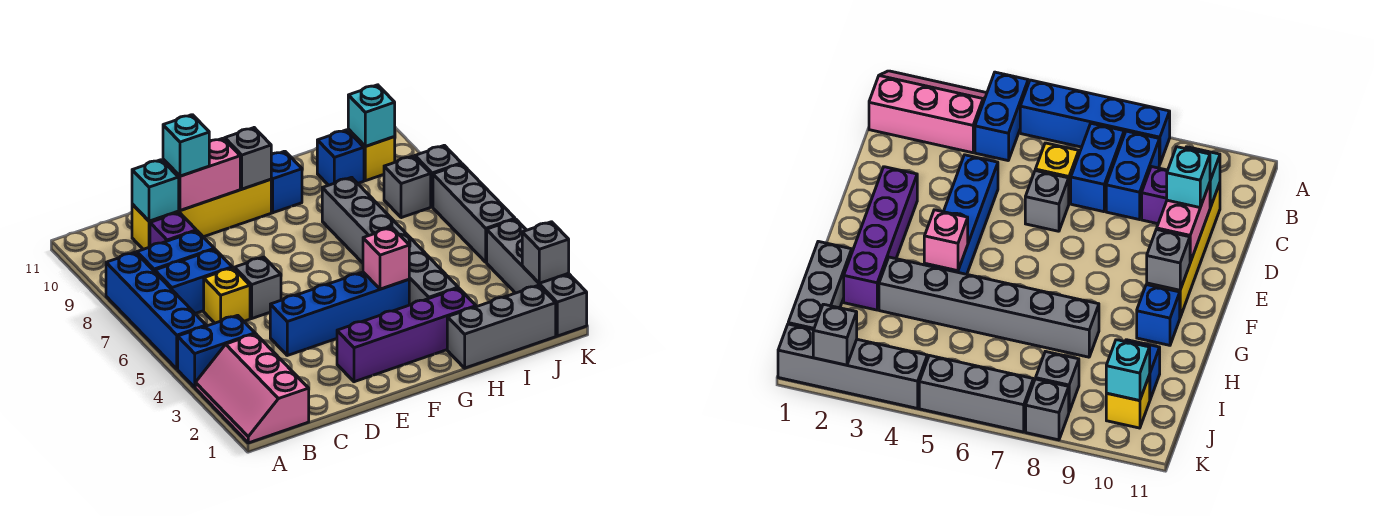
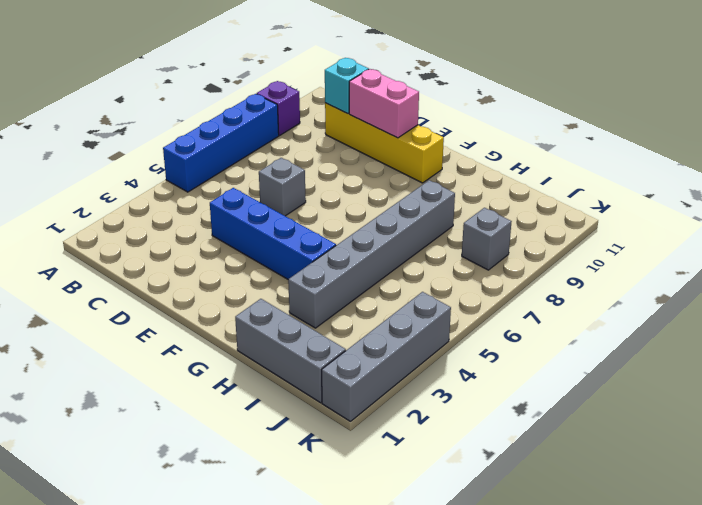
purple 1x1 brick [257,81,300,135] -> purple 1x1 brick moved to [150,212,196,247]
none -> pink 2x3 slope [195,334,309,443]
none -> blue 1x2 brick [178,315,255,387]
none -> blue 1x2 brick [155,249,232,314]

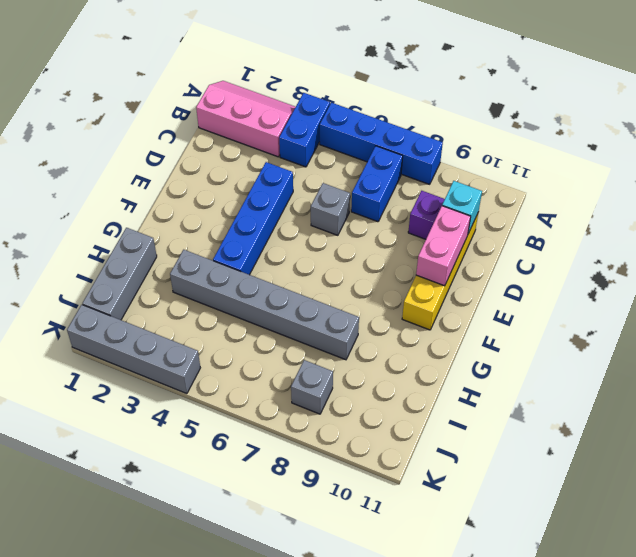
none -> blue 1x2 brick [137,231,214,272]
none -> yellow 1x1 brick [204,268,250,323]
none -> purple 1x4 brick [337,288,476,382]

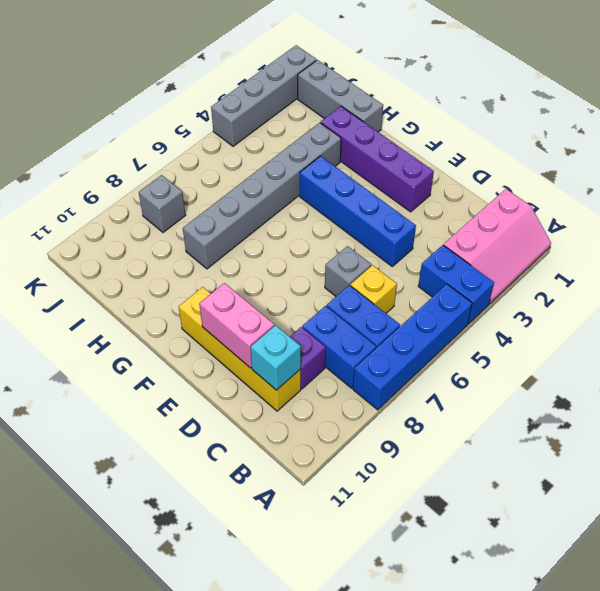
none -> blue 1x1 brick [271,151,302,213]
none -> blue 1x1 brick [317,130,364,185]
none -> yellow 1x1 brick [348,130,395,181]

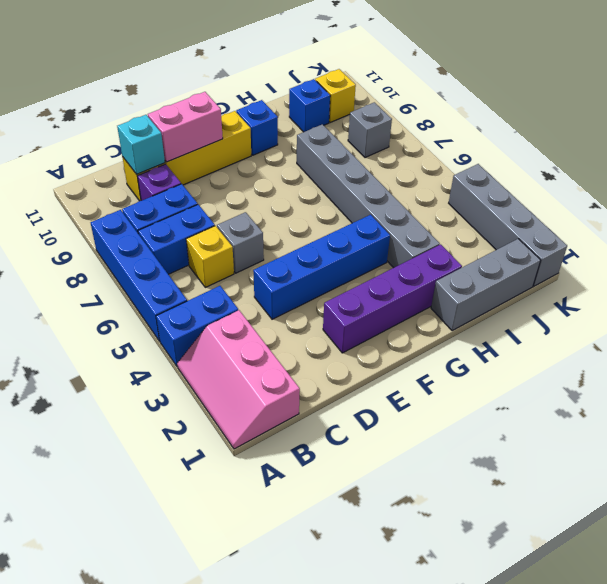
none -> grey 1x3 brick [433,164,515,262]
none -> grey 1x1 brick [415,145,461,207]
none -> grey 1x1 brick [225,128,271,189]

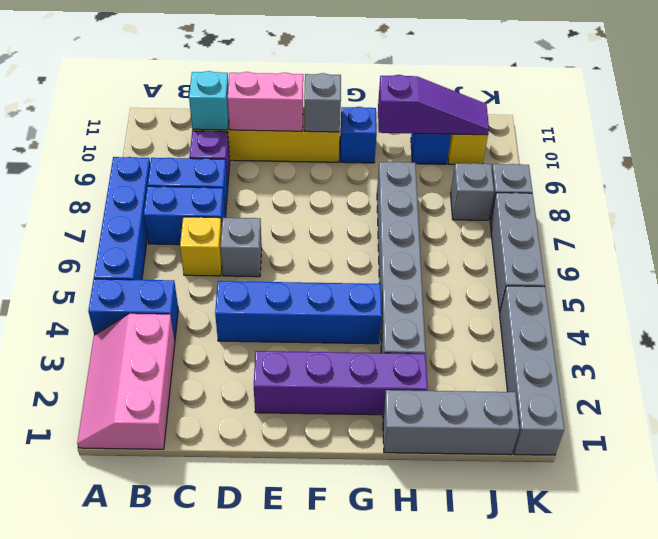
purple 1x3 slope [378,75,489,135] -> cyan 1x1 brick [348,85,395,146]
none -> pink 1x1 brick [363,228,409,289]
none -> grey 1x1 brick [522,222,569,283]
none -> cyan 1x1 brick [163,115,209,176]

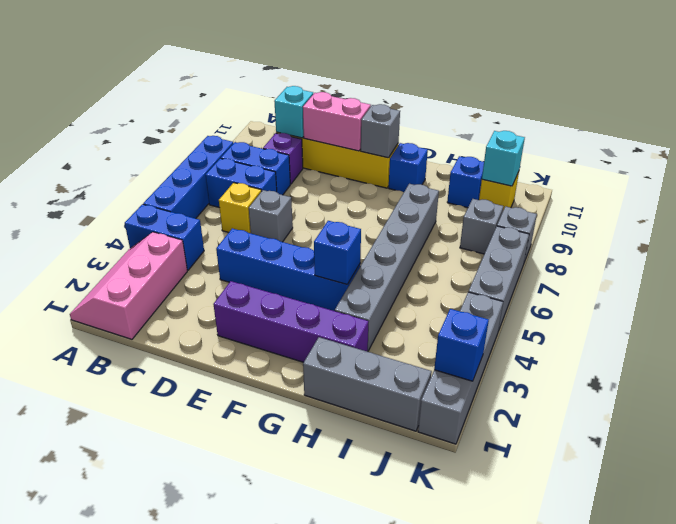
blue 1x1 brick [314,221,361,284] -> pink 1x1 brick [363,228,409,289]
blue 1x1 brick [434,309,489,381] -> grey 1x1 brick [522,222,569,283]
none -> cyan 1x1 brick [163,115,209,176]

